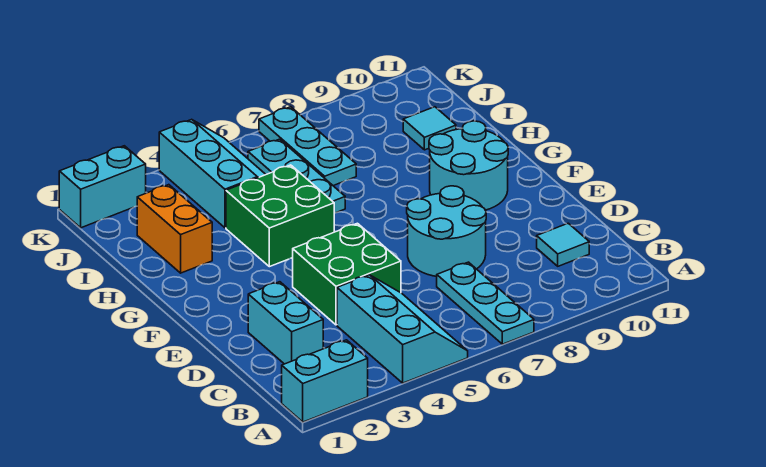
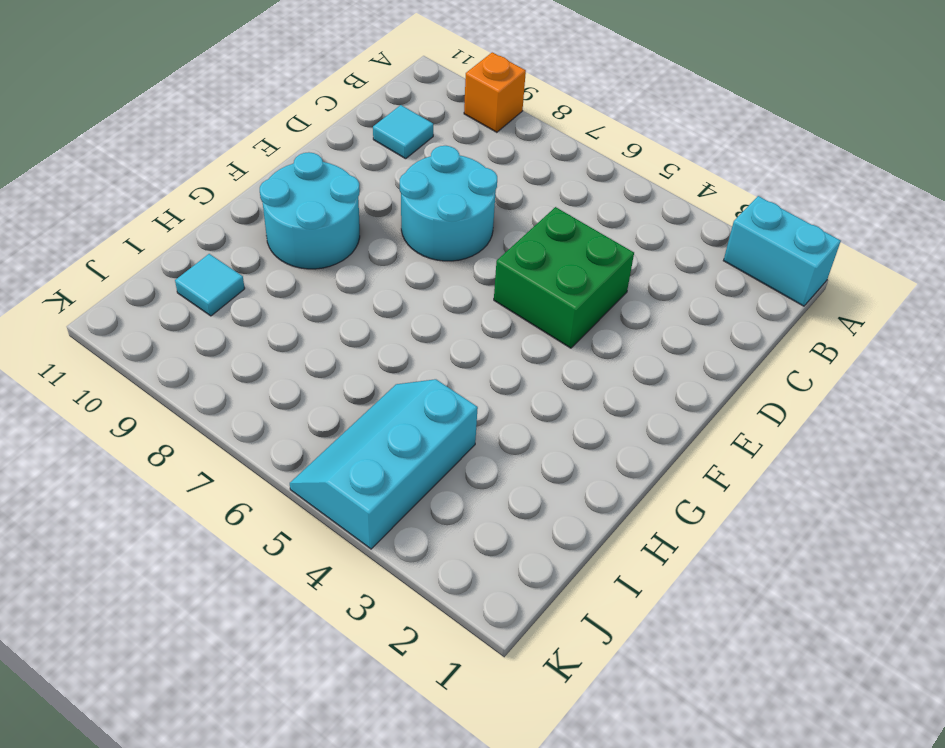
orange 1x1 brick [464,52,526,132] -> none
none -> cyan 2x3 slope [337,275,468,383]
none -> cyan 1x3 plate [437,262,534,344]
none -> cyan 1x2 brick [248,282,323,364]

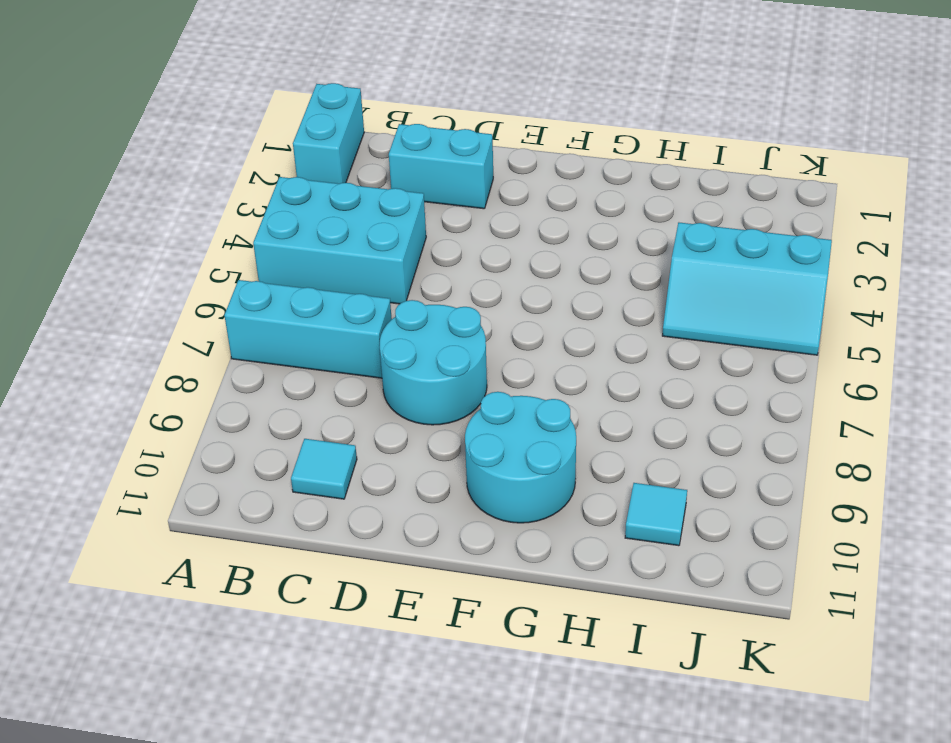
cyan 2x3 brick [253,177,426,304] -> cyan 2x3 slope [337,275,468,383]
cyan 1x3 brick [224,280,392,378] -> cyan 1x3 plate [437,262,534,344]
none -> green 2x2 brick [293,223,401,325]
none -> green 2x2 brick [226,165,334,267]
none -> orange 1x2 brick [137,185,212,273]

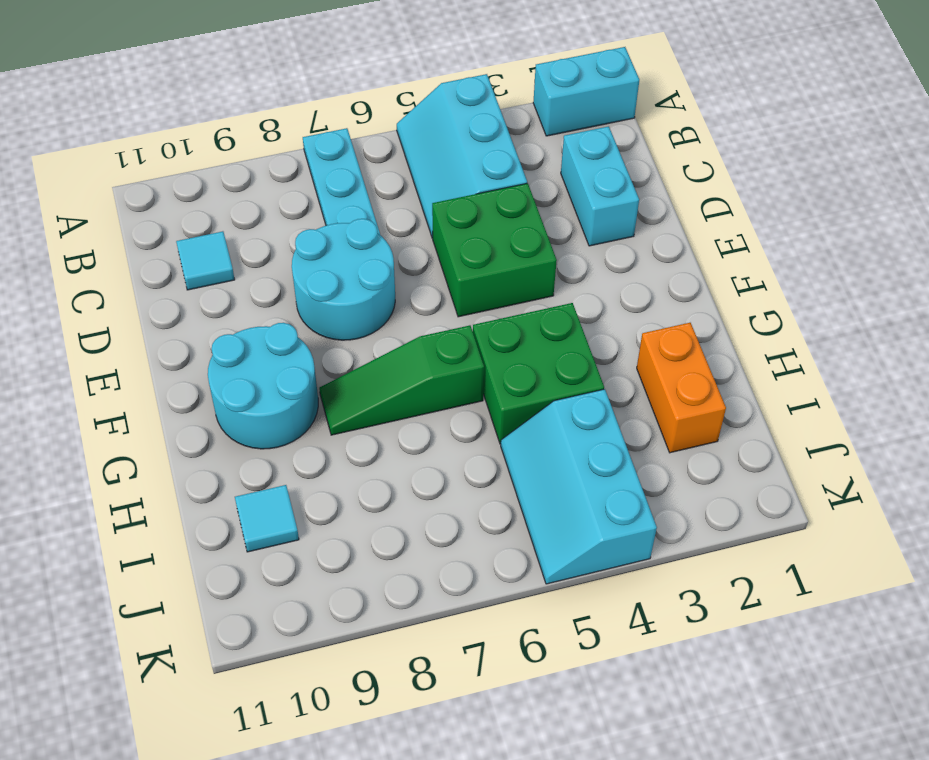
green 1x3 slope [319,325,484,435] -> none
none -> cyan 1x3 plate [248,139,345,213]
none -> cyan 1x3 plate [259,107,356,186]
none -> cyan 1x2 brick [59,146,146,228]

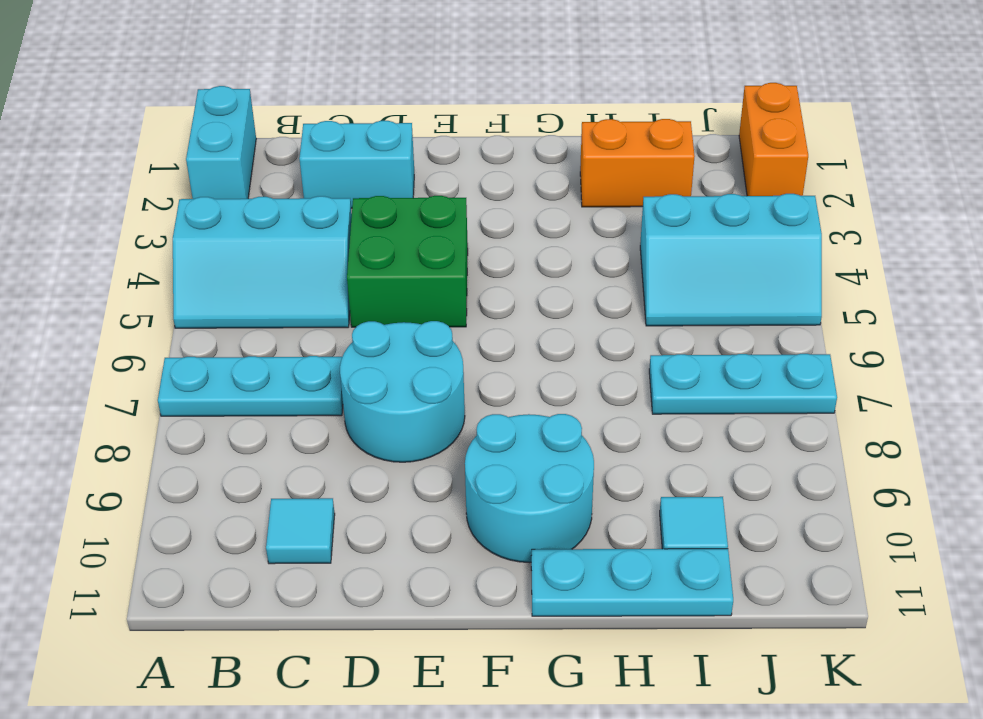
cyan 1x3 plate [531,549,733,616] -> cyan 1x3 plate moved to [248,139,345,213]
orange 1x2 brick [739,83,808,196] -> cyan 1x2 brick [59,146,146,228]
none -> green 2x2 brick [226,165,334,267]

